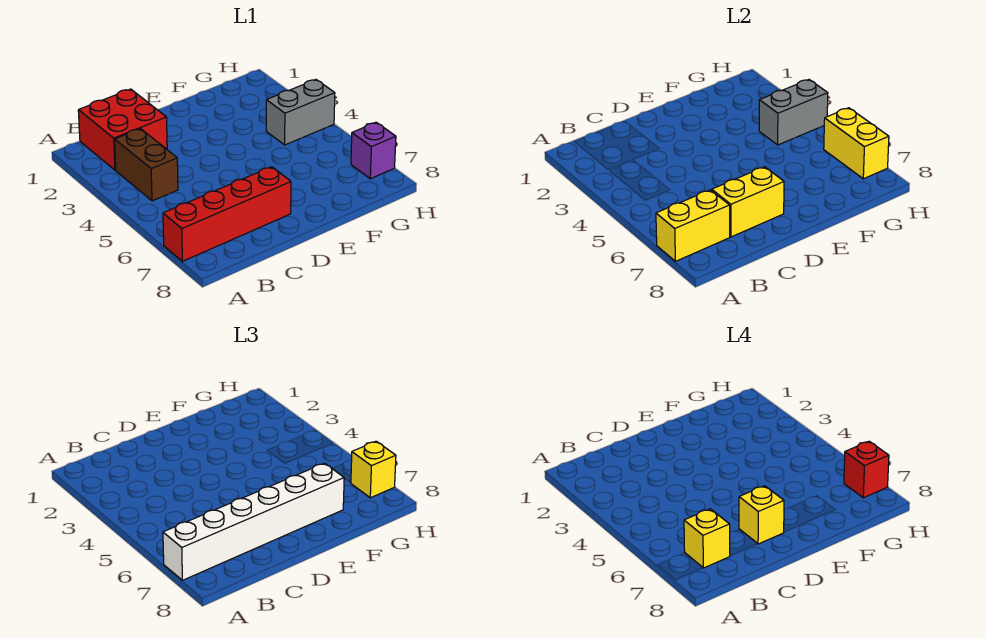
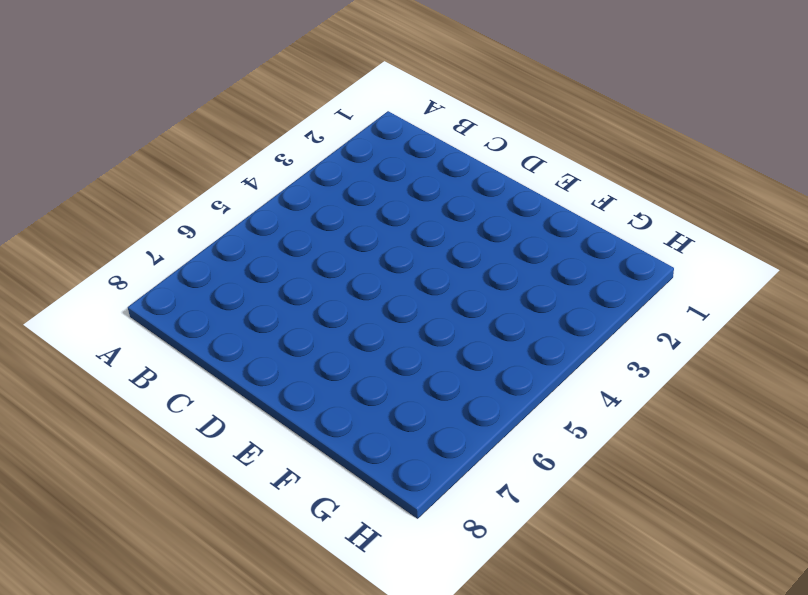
none -> red 1x4 brick [163,167,291,261]
none -> red 2x2 brick [78,89,167,170]
none -> brown 1x2 brick [115,129,178,201]

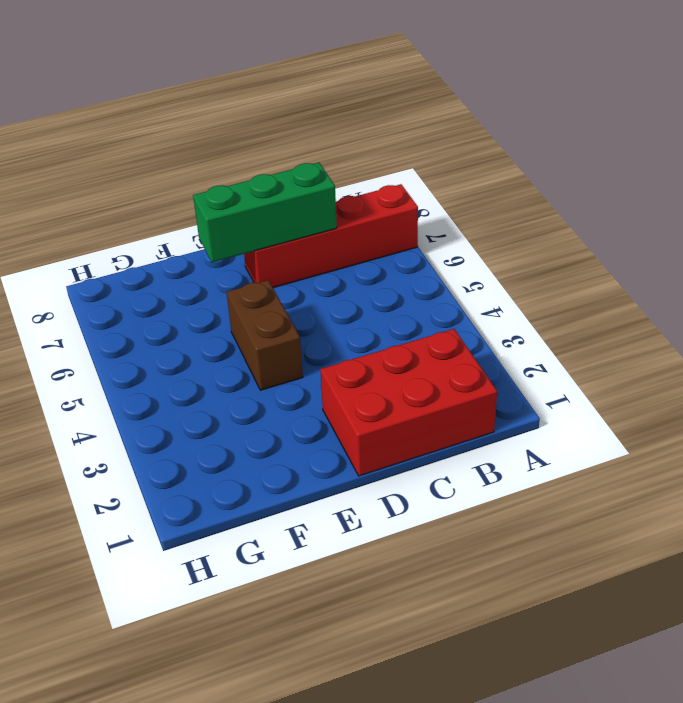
red 2x3 brick [320,329,497,476] -> red 2x2 brick [78,89,167,170]
green 1x3 brick [193,163,337,262] -> yellow 1x2 brick [712,167,784,237]
brown 1x2 brick [227,280,303,390] -> brown 1x2 brick moved to [115,129,178,201]
none -> grey 1x2 brick [266,80,335,145]
none -> purple 1x1 brick [351,122,396,179]
none -> yellow 1x2 brick [656,190,730,261]

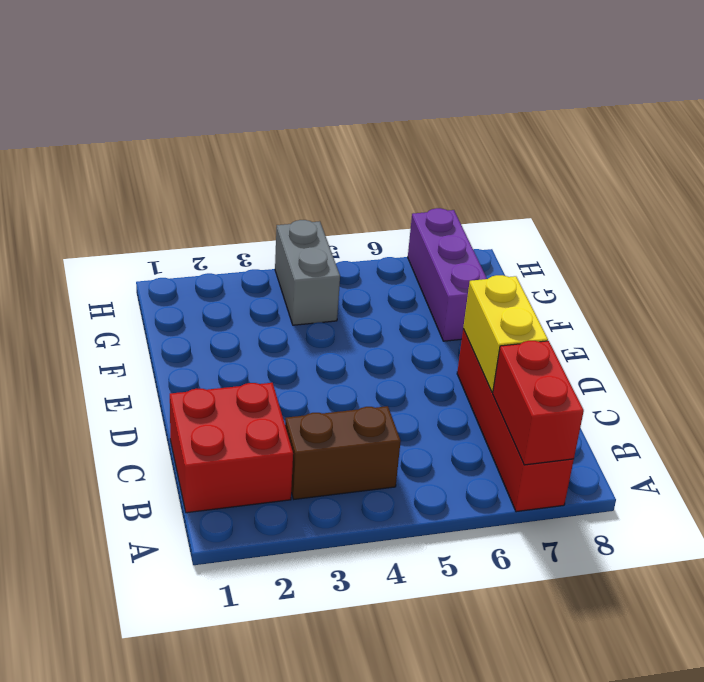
red 1x2 brick [493,341,584,465] -> yellow 1x2 brick [656,190,730,261]
purple 1x3 brick [408,208,487,341] -> purple 1x1 brick [351,122,396,179]
none -> grey 1x2 brick [759,80,828,145]
none -> yellow 1x2 brick [824,108,889,179]
none -> white 1x6 brick [163,463,344,580]

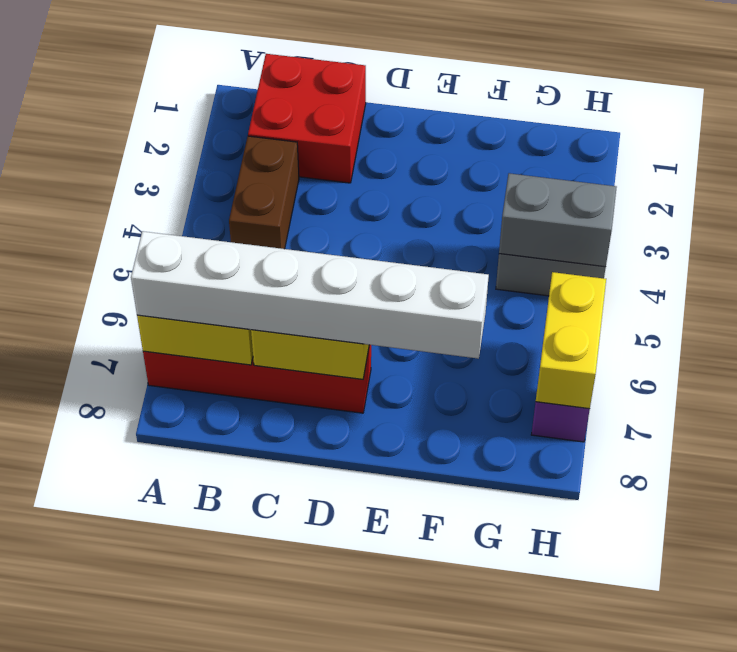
none -> yellow 1x1 brick [351,441,396,498]
none -> yellow 1x1 brick [684,509,730,568]
none -> yellow 1x1 brick [739,486,784,544]

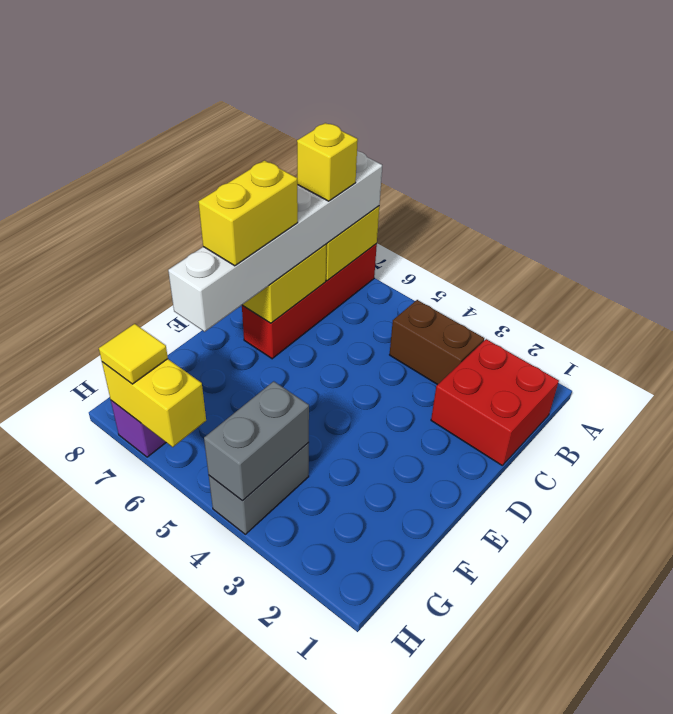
yellow 1x2 brick [198,161,298,266] -> yellow 1x1 brick [739,486,784,544]
yellow 1x1 tile [99,324,168,384] -> yellow 1x1 brick [351,441,396,498]
none -> red 1x1 brick [844,441,889,498]

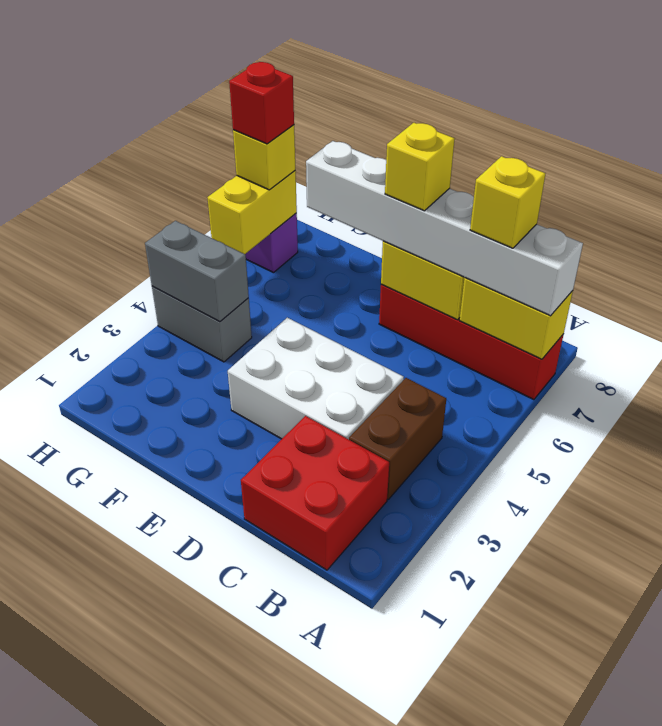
white 2x3 brick [228,318,404,439] -> none

